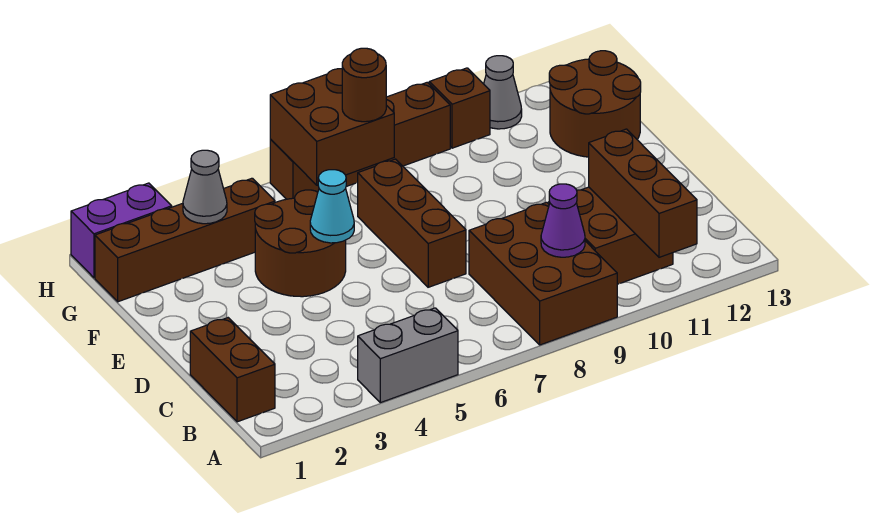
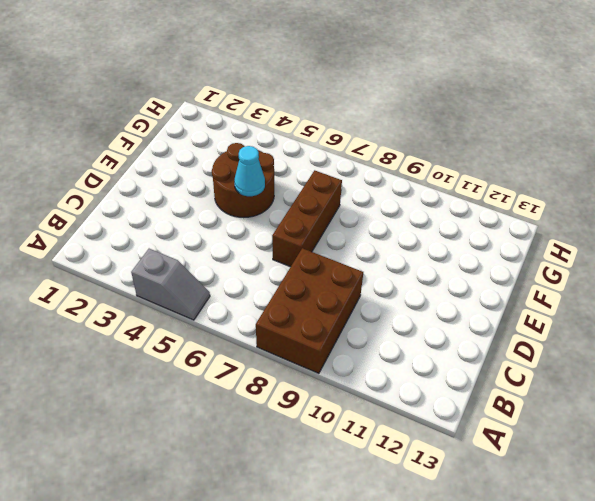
grey 1x2 slope [131,249,210,320] -> grey 1x2 brick [358,308,458,403]
none -> brown 1x2 brick [190,318,275,422]
none -> brown 2x2 brick [549,187,673,284]
none -> brown 2x2 round brick [549,51,641,157]

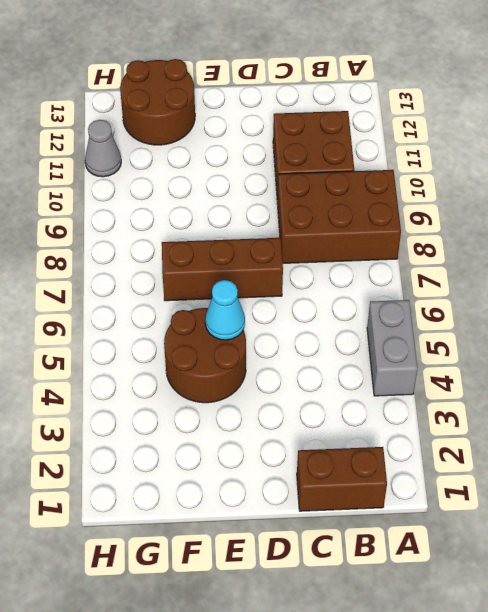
none -> brown 1x4 brick [95,178,275,302]
none -> purple 1x2 brick [71,183,172,278]
none -> brown 1x4 brick [270,82,450,199]

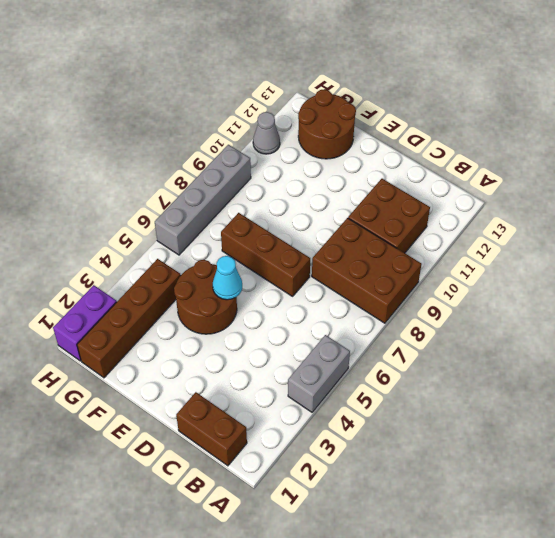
grey 1x4 brick [155,145,251,255] -> brown 1x4 brick [270,82,450,199]
none -> brown 1x1 brick [429,68,490,148]
none -> brown 1x3 brick [589,129,697,257]
none -> purple 1x1 cone [541,184,585,257]

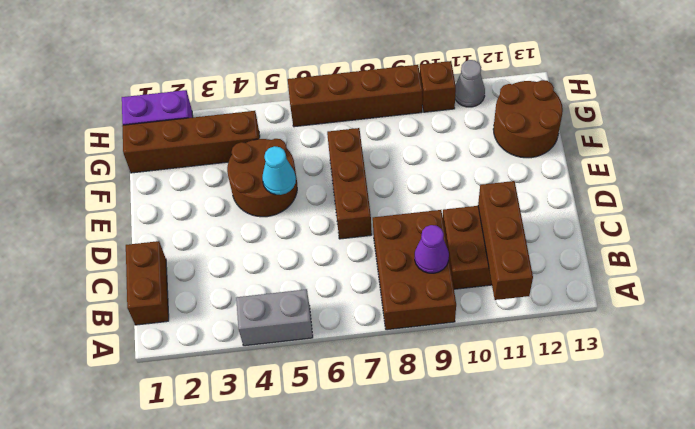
none -> grey 1x1 cone [183,150,227,224]
none -> brown 2x2 brick [270,69,394,185]
none -> brown 1x1 round brick [342,48,386,122]

